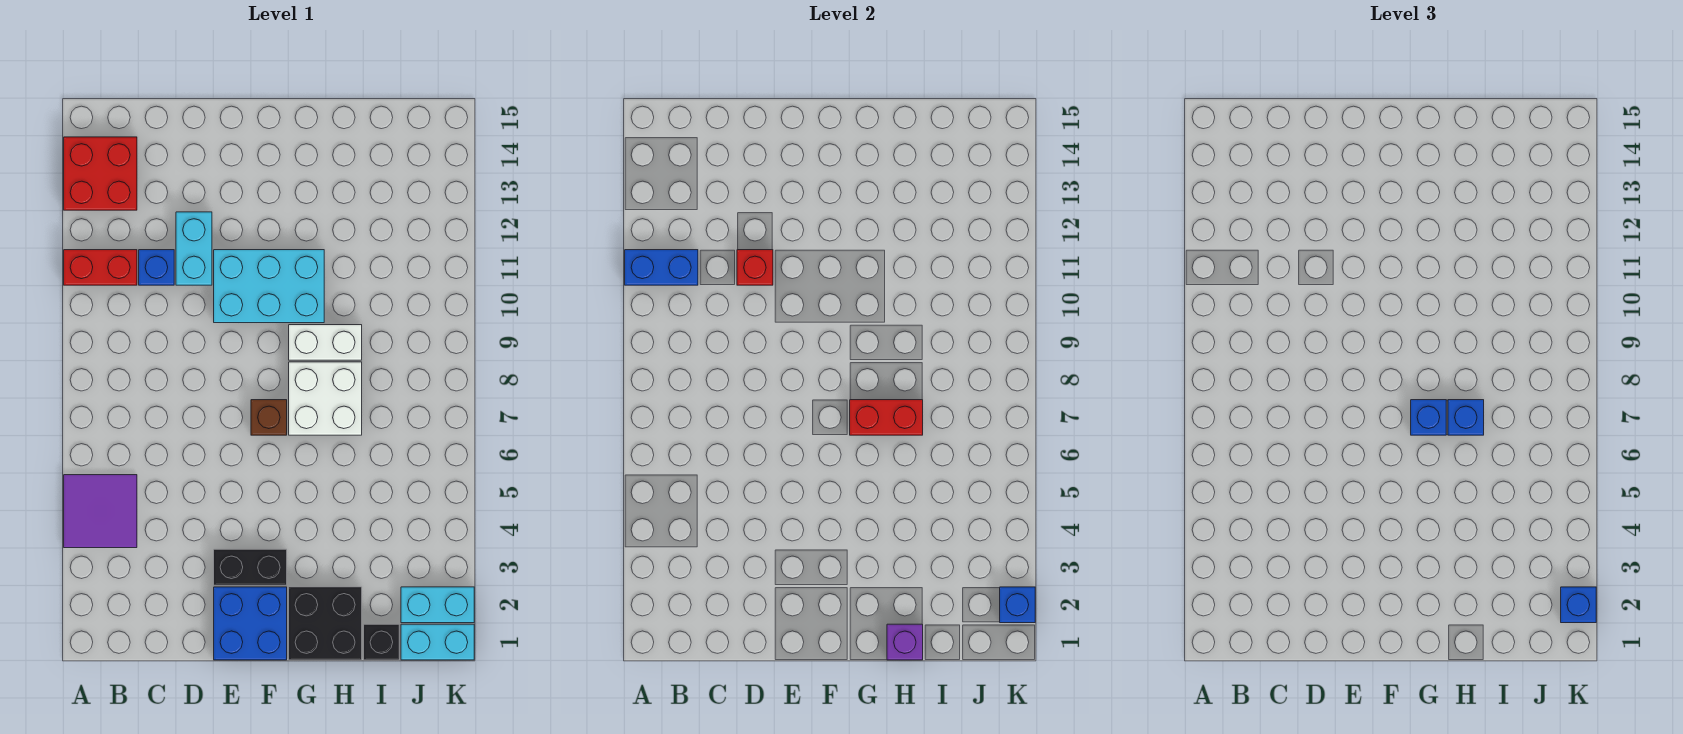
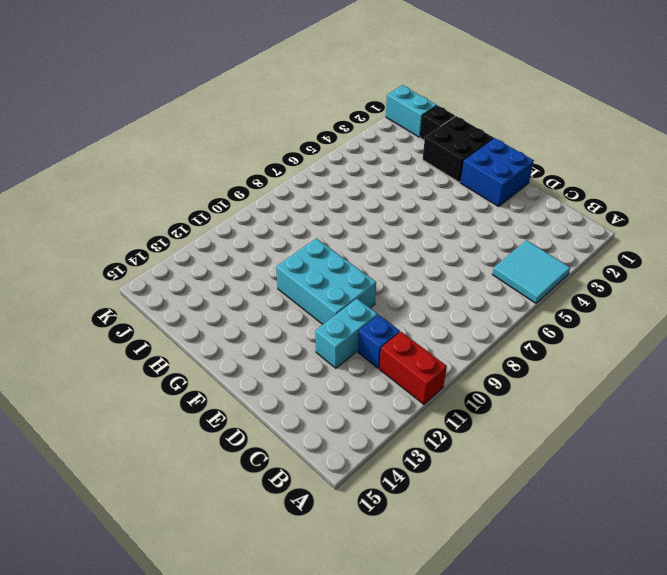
cyan 2x2 tile [492,240,570,303] -> purple 2x2 tile [64,475,137,548]
none -> red 2x2 brick [64,137,137,210]
none -> black 1x2 brick [214,549,287,585]
none -> brown 1x1 brick [251,400,287,435]

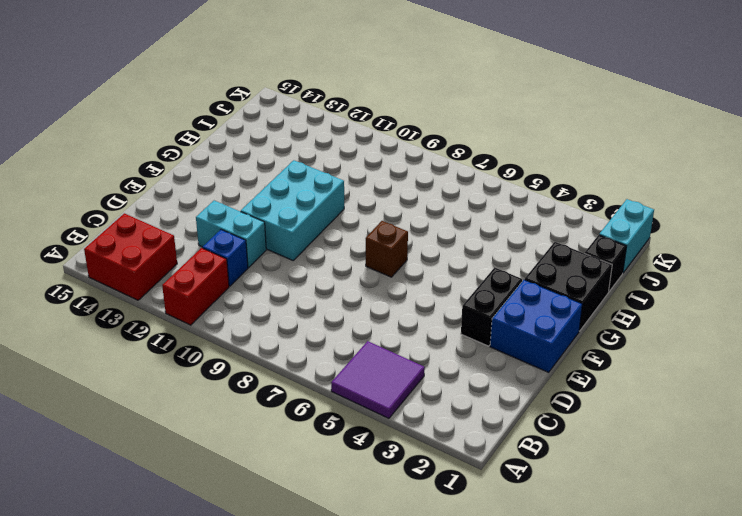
none -> white 2x2 brick [289,362,362,435]
none -> white 1x2 brick [289,325,362,360]
none -> cyan 1x2 brick [401,587,474,623]

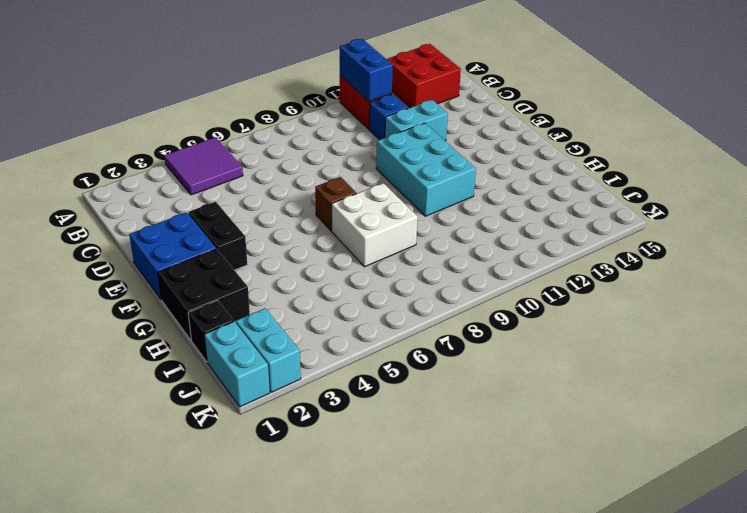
none -> white 1x2 brick [289,325,362,360]
none -> red 1x1 brick [737,250,773,285]
none -> red 1x2 brick [850,400,923,435]

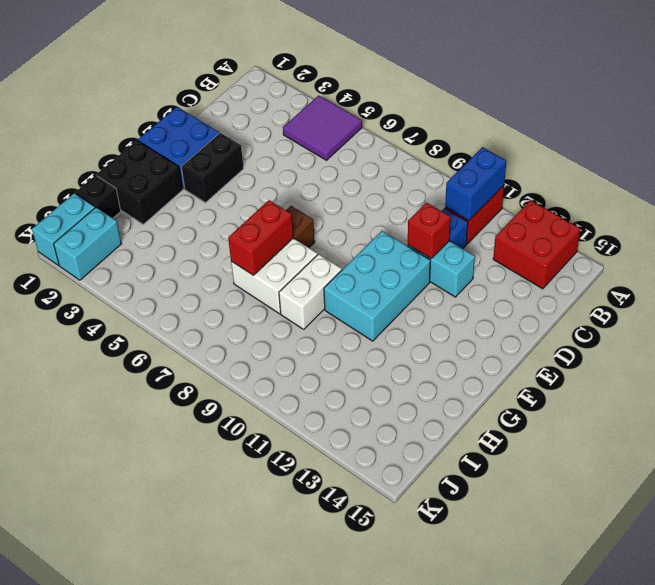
none -> purple 1x1 brick [887,624,923,660]
none -> blue 1x1 brick [1000,587,1035,623]
none -> blue 1x1 brick [1411,400,1446,435]

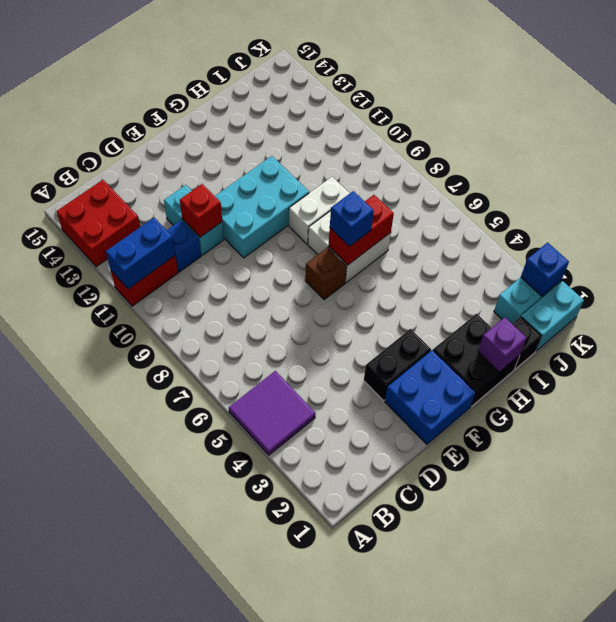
none -> blue 1x1 brick [1448,400,1484,435]
none -> blue 1x1 brick [1561,587,1596,623]

